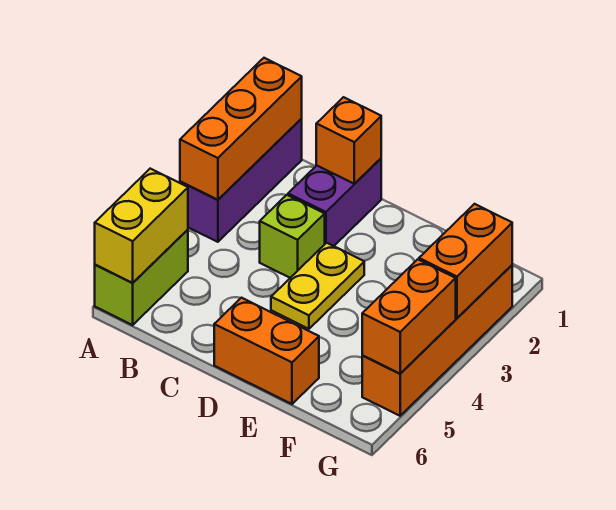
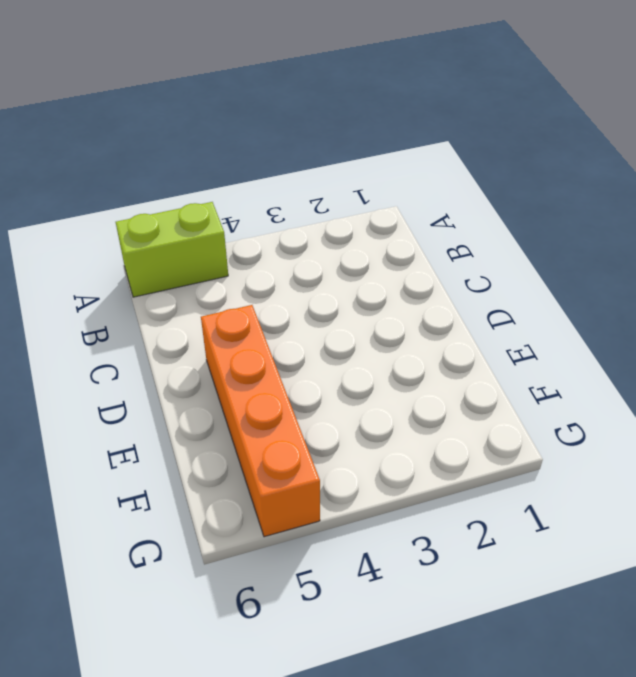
orange 1x4 brick [201,305,320,537] -> orange 1x4 brick turned to [362,265,512,416]
none -> purple 1x3 brick [180,119,302,242]
none -> purple 1x2 brick [288,159,381,246]
none -> lime 1x1 brick [260,195,325,278]

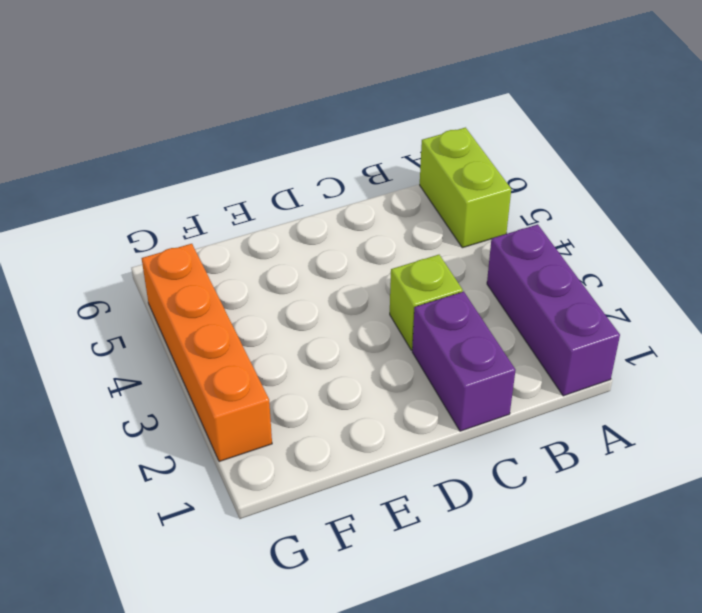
none -> yellow 1x2 plate [271,243,364,329]
none -> orange 1x2 brick [214,298,319,404]
none -> orange 1x3 brick [180,58,302,200]

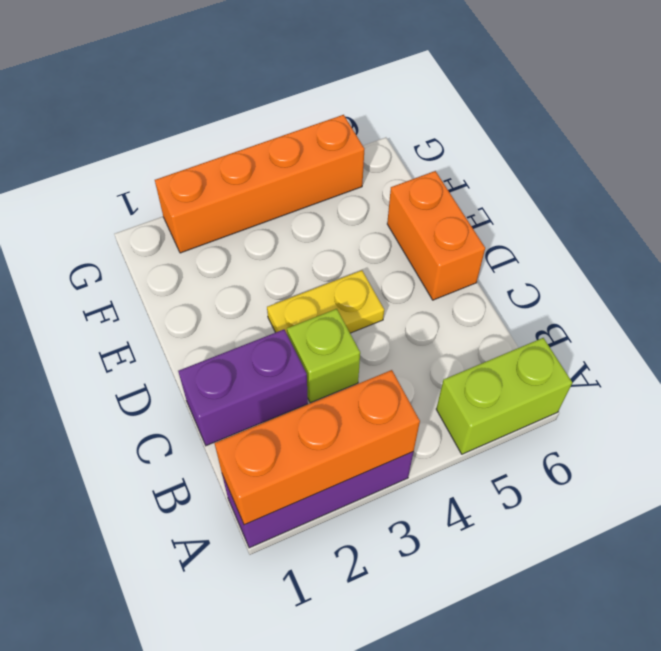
none -> yellow 1x2 brick [95,169,188,283]
none -> orange 1x1 brick [316,97,381,184]
none -> orange 1x2 brick [419,204,512,318]

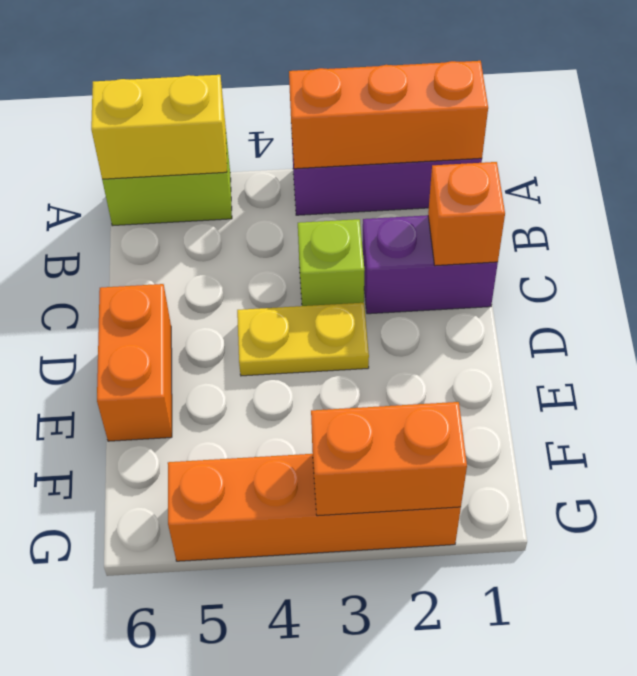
none -> orange 1x2 brick [362,259,456,374]

